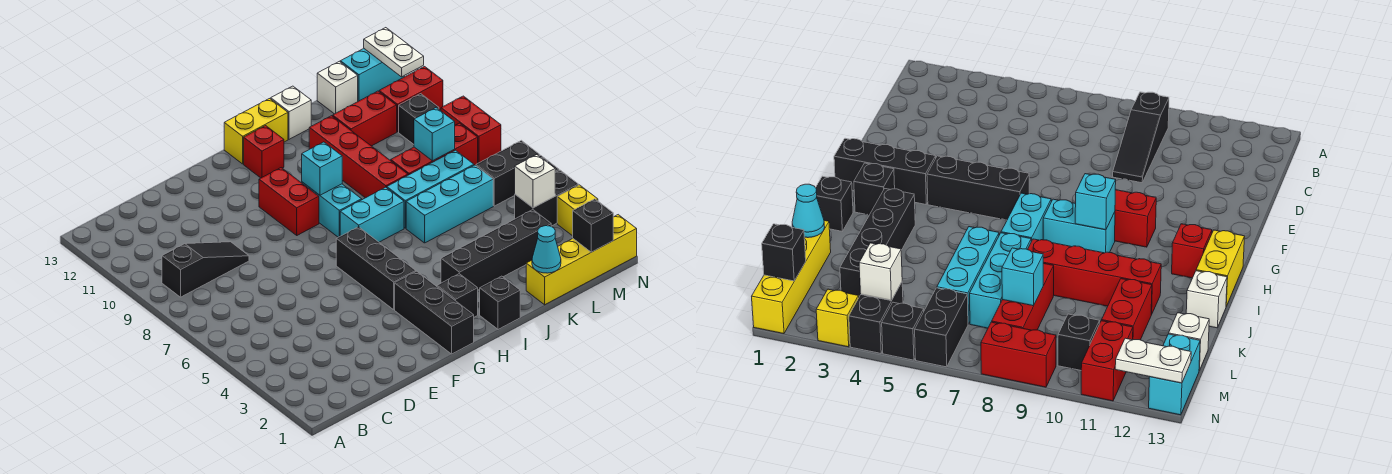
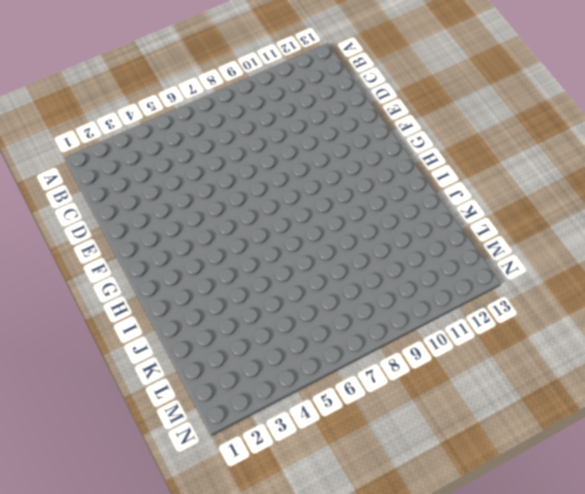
none -> black 1x3 slope [162,242,249,297]
none -> black 1x3 brick [395,271,474,354]
none -> black 1x3 brick [336,227,416,310]
none -> red 1x2 brick [259,168,319,235]

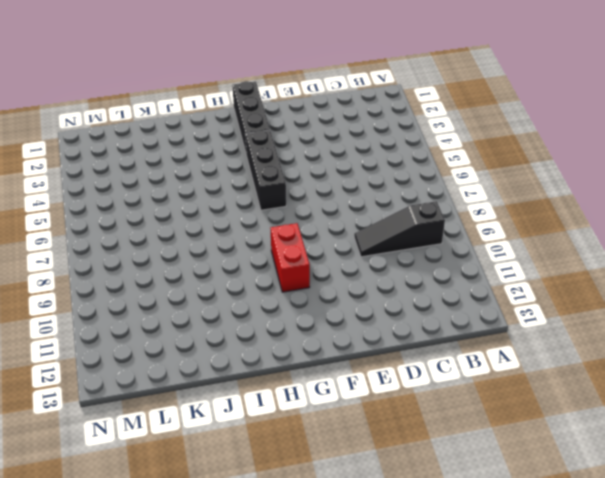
none -> black 1x1 brick [437,274,478,317]
none -> cyan 1x2 brick [340,187,404,242]
none -> cyan 1x2 brick [302,182,362,237]
none -> red 1x1 brick [244,126,284,178]

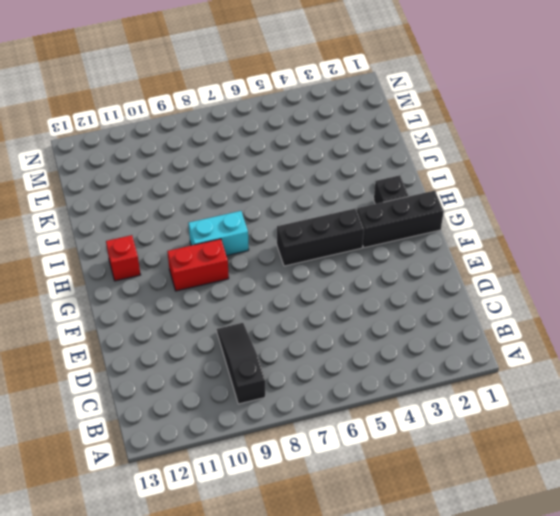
none -> cyan 1x2 brick [340,187,404,242]
none -> yellow 1x2 brick [224,99,288,164]
none -> black 1x1 brick [480,276,520,329]
none -> black 1x4 brick [441,210,551,290]

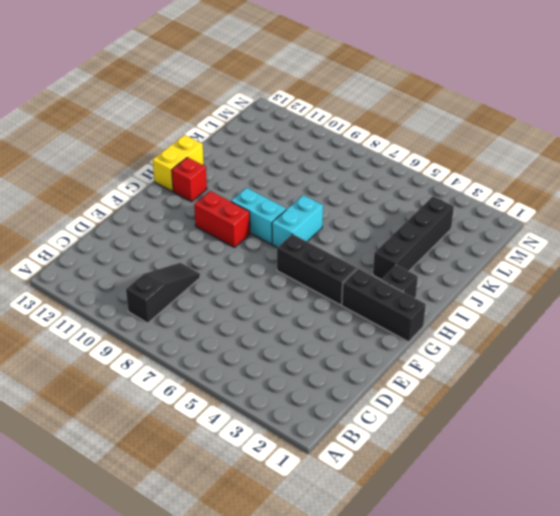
none -> black 1x1 brick [480,276,520,329]
none -> cyan 1x3 brick [406,165,493,243]
none -> cyan 1x3 brick [387,150,474,228]
none -> red 1x4 brick [309,116,408,198]

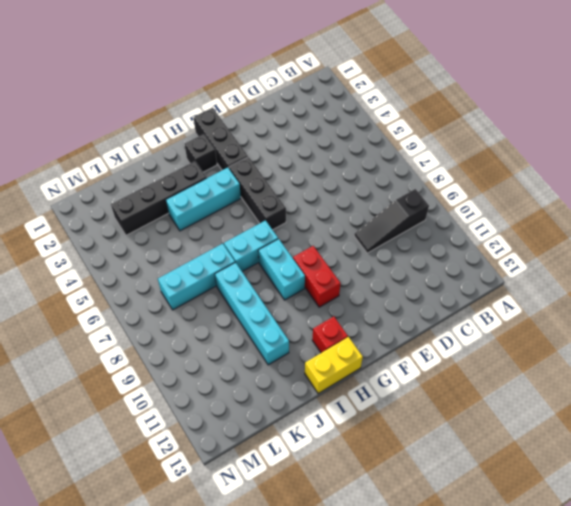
cyan 1x3 brick [166,168,241,231] -> cyan 1x3 brick moved to [406,165,493,243]
cyan 1x4 brick [215,262,289,365] -> red 1x4 brick [309,116,408,198]
none -> black 1x1 brick [480,276,520,329]
none -> white 1x1 brick [271,86,311,139]
none -> yellow 1x4 brick [526,215,637,305]
none -> red 1x3 brick [391,123,478,175]

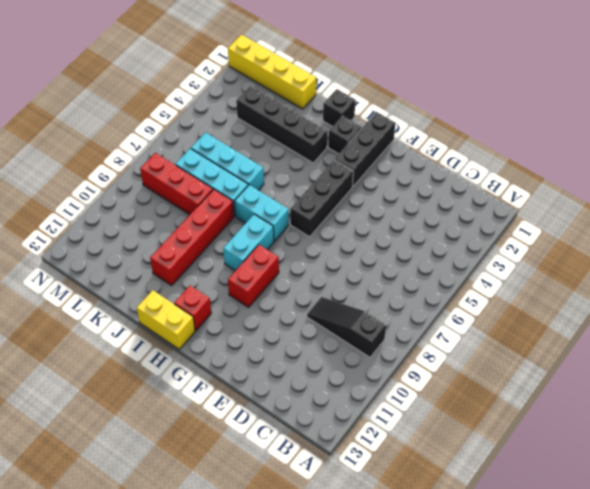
none -> white 1x1 brick [271,86,311,139]
none -> red 1x2 brick [333,91,397,146]
none -> white 1x1 brick [317,61,358,114]
none -> black 1x2 brick [515,170,579,226]

